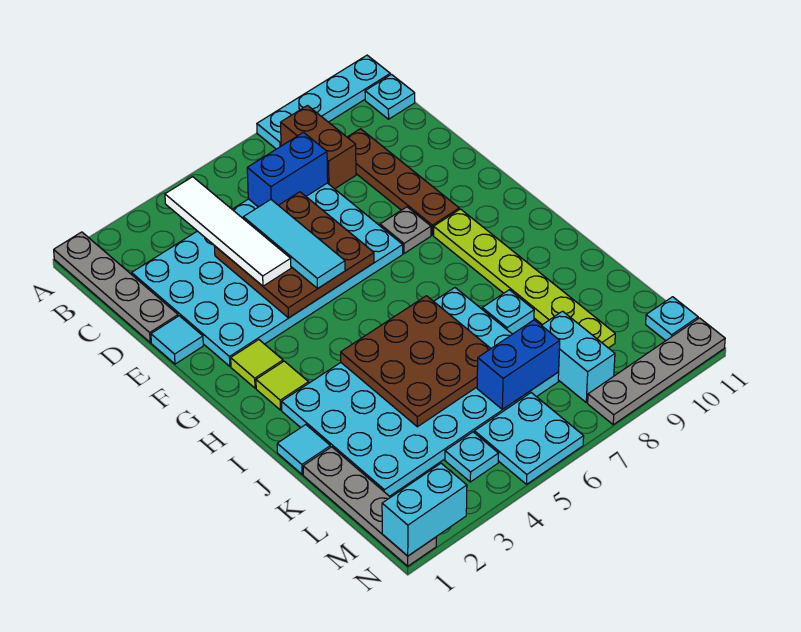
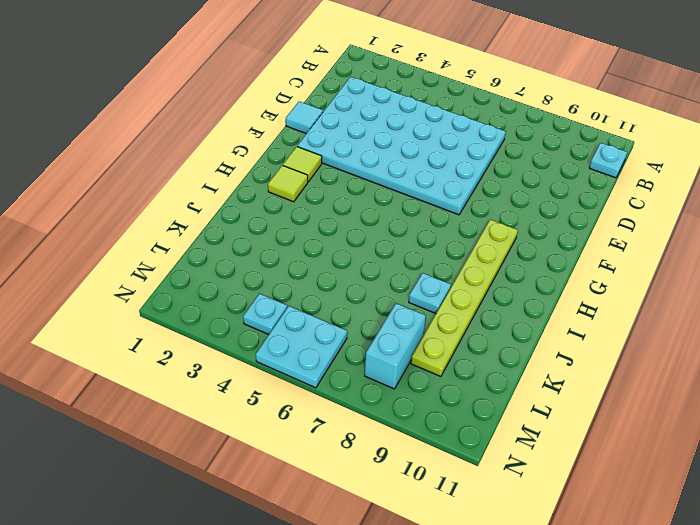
none -> grey 1x4 plate [54,232,178,342]
none -> cyan 1x4 plate [257,55,390,149]
none -> brown 1x2 brick [281,106,356,189]

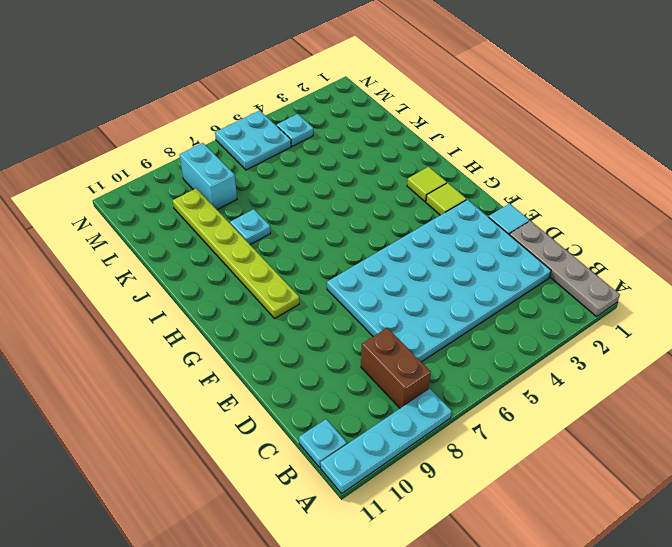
none -> brown 1x4 plate [347,129,459,235]
none -> grey 1x1 plate [380,207,431,253]
none -> cyan 4x6 plate [281,288,559,496]

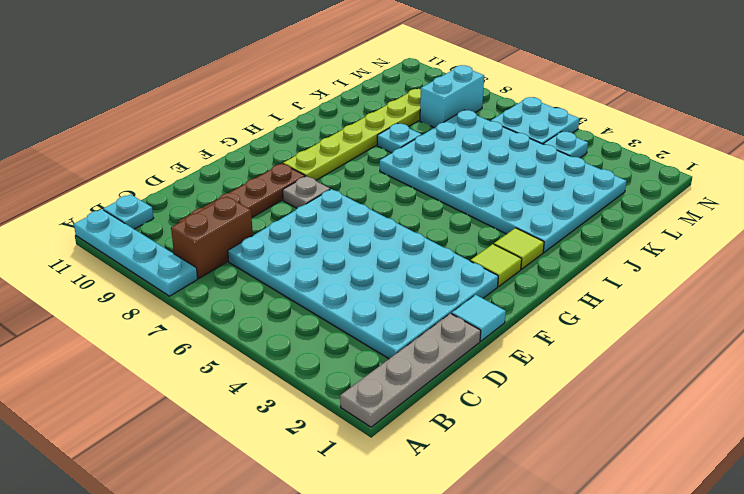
none -> cyan 1x1 tile [277,425,330,474]
none -> grey 1x4 plate [303,447,436,566]
none -> cyan 1x1 plate [646,297,698,341]

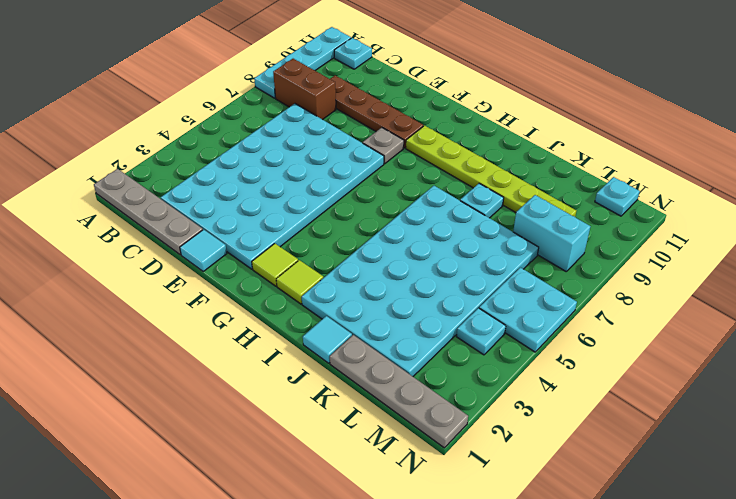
none -> grey 1x4 plate [588,318,725,425]
none -> blue 1x2 brick [247,132,328,207]
none -> brown 3x3 plate [214,192,374,318]

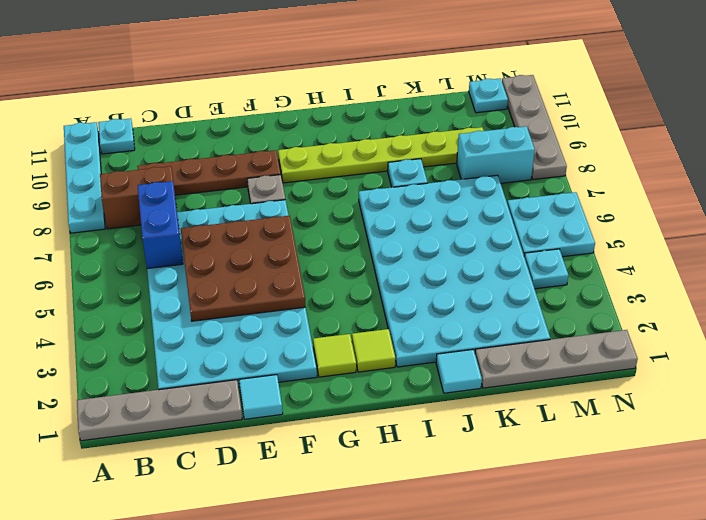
none -> brown 3x3 plate [341,296,491,427]
none -> blue 1x2 brick [477,320,560,410]
none -> cyan 1x2 brick [382,463,467,556]

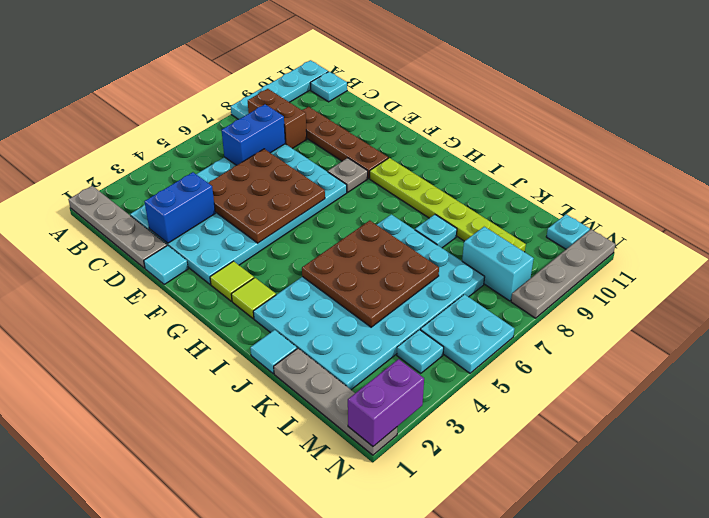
blue 1x2 brick [145,172,215,243] -> blue 1x2 brick moved to [477,320,560,410]
purple 1x2 brick [348,359,424,446] -> cyan 1x2 brick [382,463,467,556]
none -> white 1x4 tile [165,177,291,286]
none -> cyan 1x3 tile [243,200,345,288]

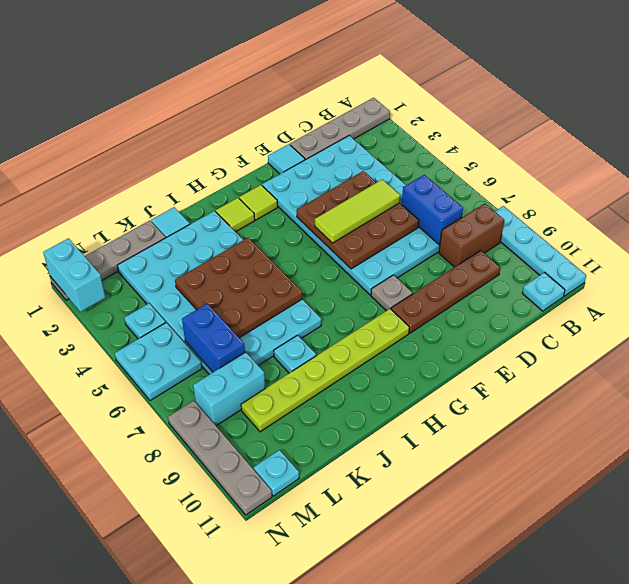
lime 1x3 tile [315,179,400,243] -> cyan 1x3 tile [243,200,345,288]
none -> white 1x4 tile [165,177,291,286]

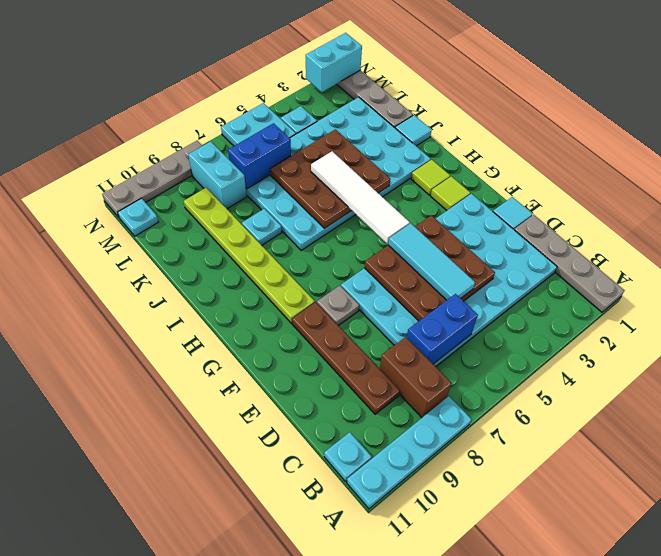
white 1x4 tile [311,151,410,244] -> white 1x4 tile moved to [165,177,291,286]

